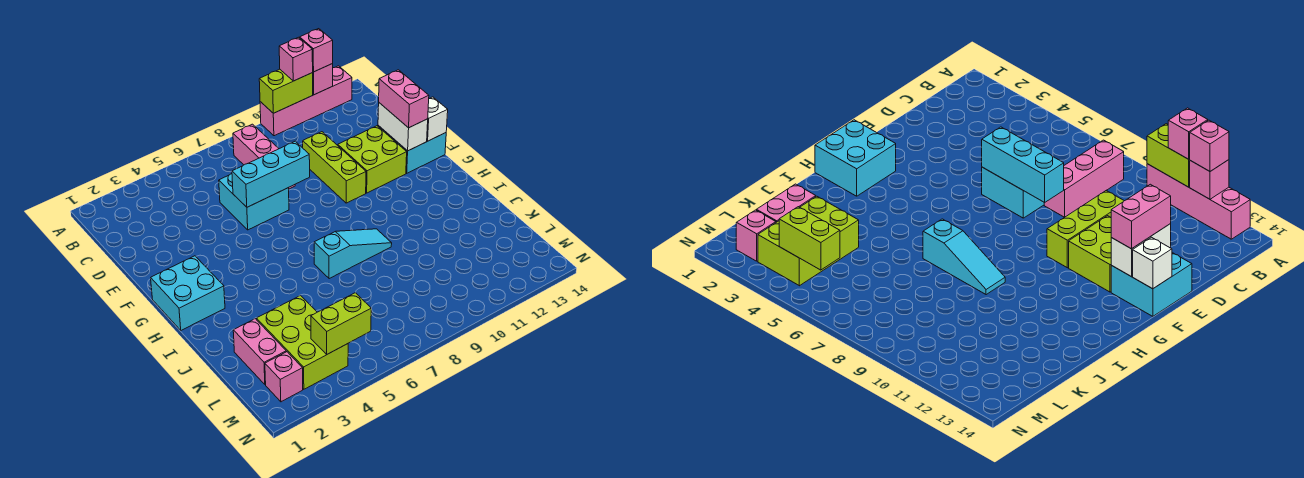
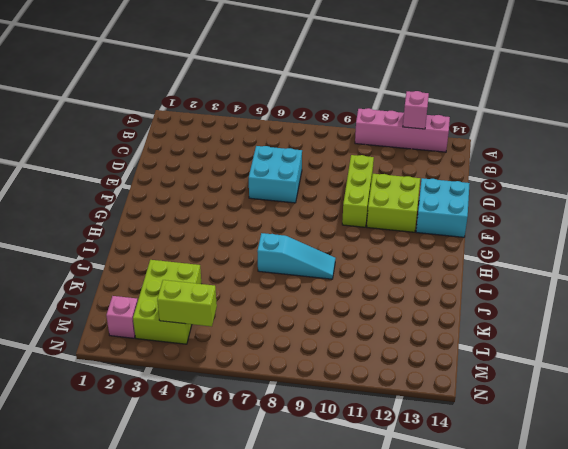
none -> pink 1x3 brick [233,124,295,189]
none -> cyan 2x2 brick [151,256,225,330]
none -> pink 1x2 brick [233,319,286,385]

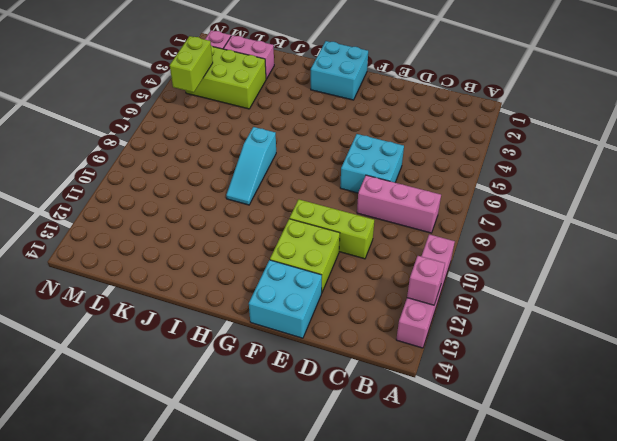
none -> lime 1x2 brick [259,69,313,113]
none -> cyan 1x3 brick [232,141,310,207]
none -> white 1x2 brick [378,103,428,151]

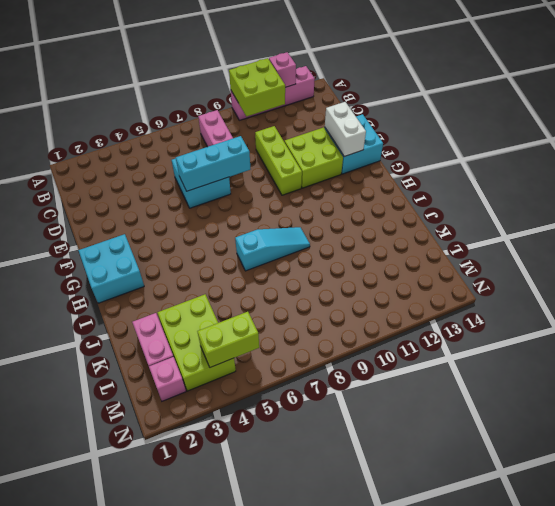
lime 2x2 brick [229,58,285,116] -> lime 1x2 brick [259,69,313,113]
none -> white 1x1 brick [427,97,448,141]
none -> pink 1x1 brick [279,37,313,81]
none -> pink 1x1 brick [300,29,333,72]

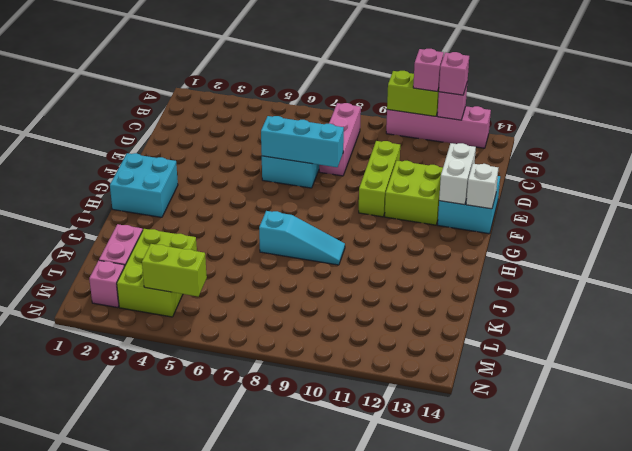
none -> pink 1x2 brick [379,70,429,128]

